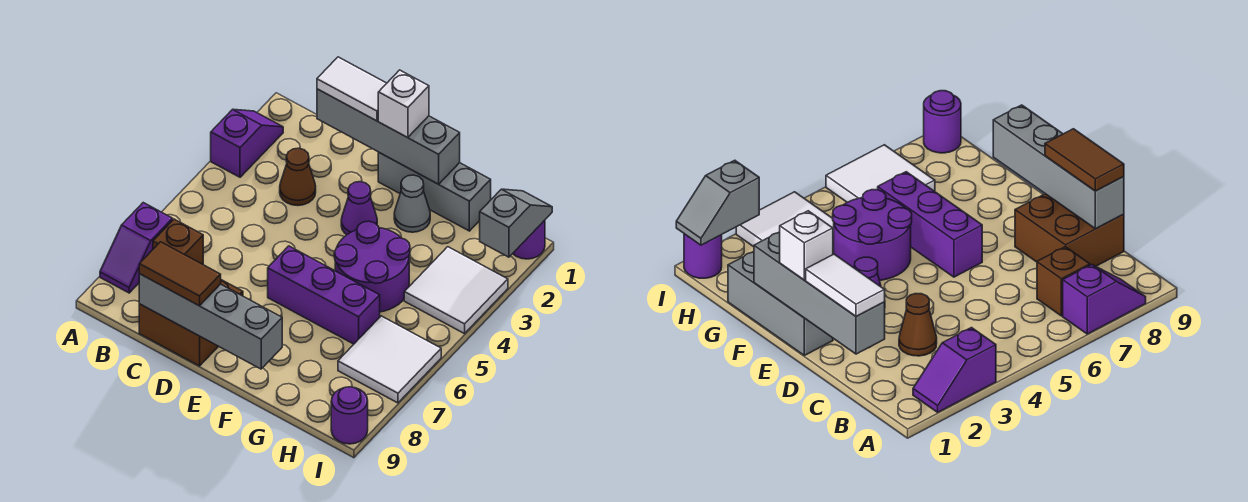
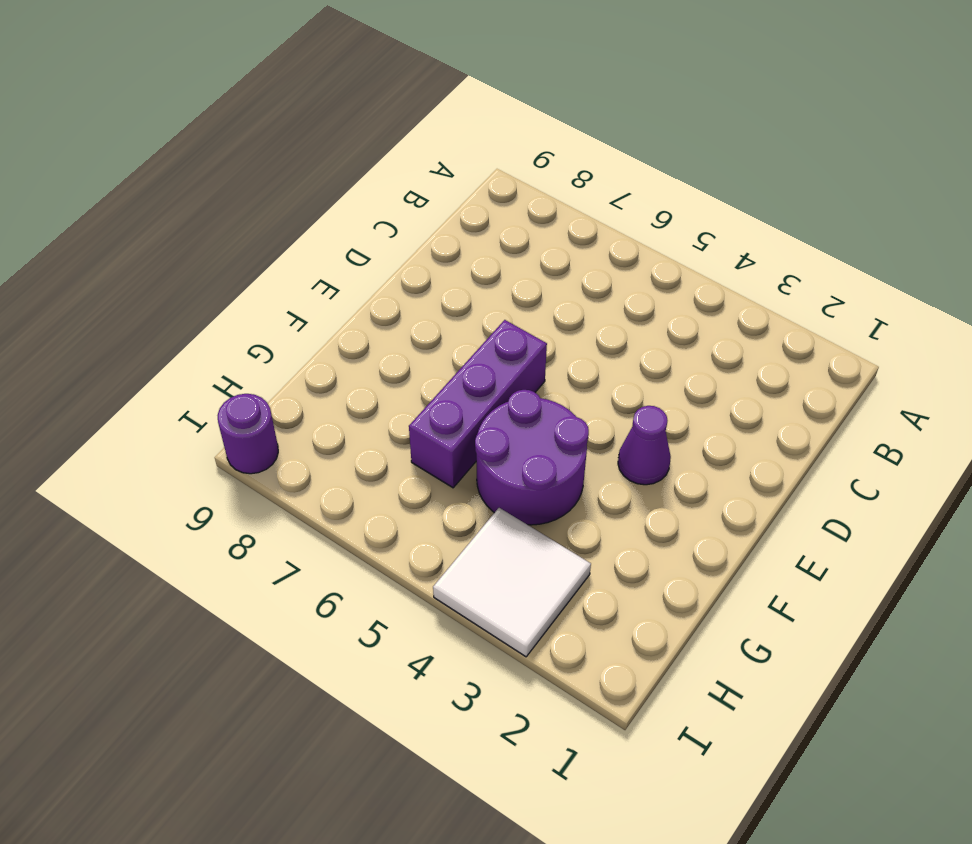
none -> purple 1x2 slope [211,109,283,177]
none -> purple 1x2 slope [100,203,173,293]
none -> brown 1x1 brick [153,219,203,264]

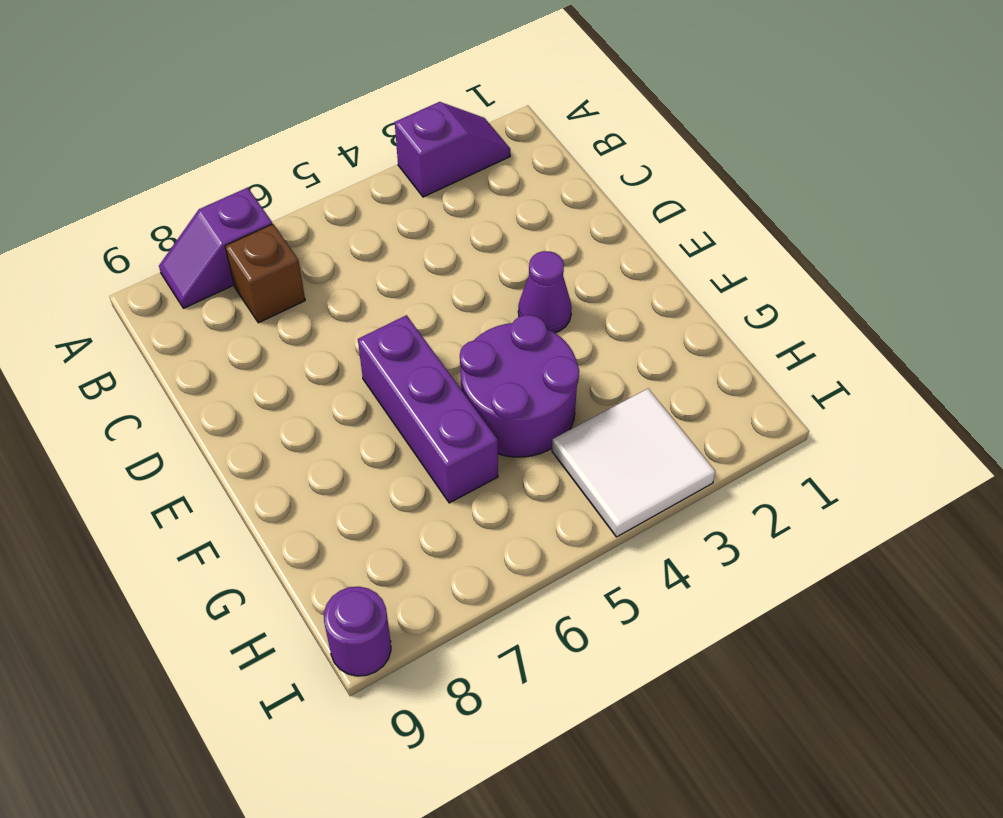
none -> brown 1x1 cone [280,148,316,206]
none -> brown 2x2 brick [139,280,243,366]
none -> grey 1x3 brick [378,152,491,231]

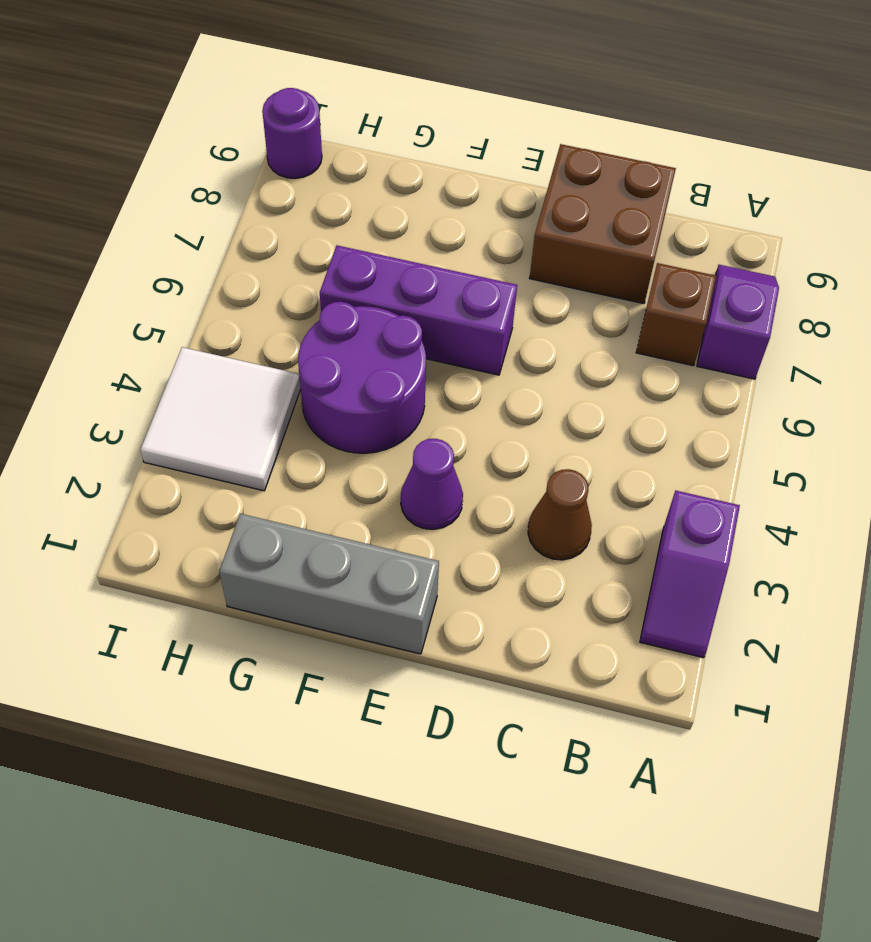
none -> grey 1x1 cone [394,175,430,232]
none -> white 2x2 tile [338,316,441,403]
none -> purple 1x1 round brick [513,220,545,259]

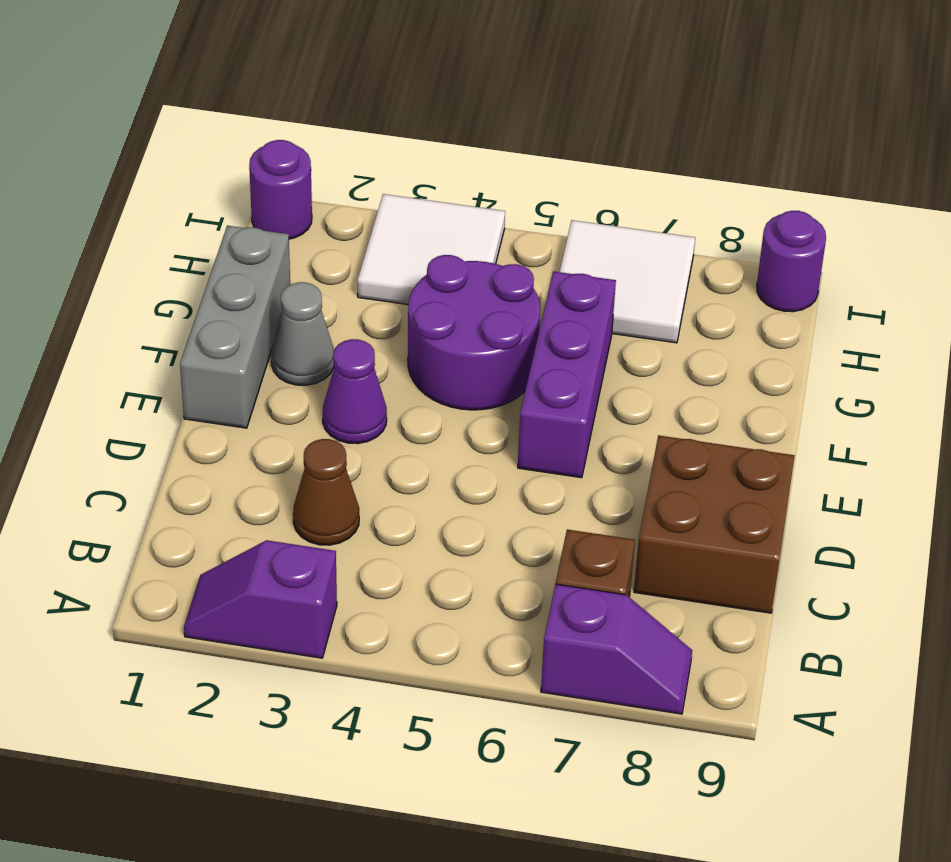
none -> grey 1x4 brick [317,89,460,184]
none -> grey 1x4 brick [139,274,282,369]
none -> grey 1x2 slope [480,189,552,257]

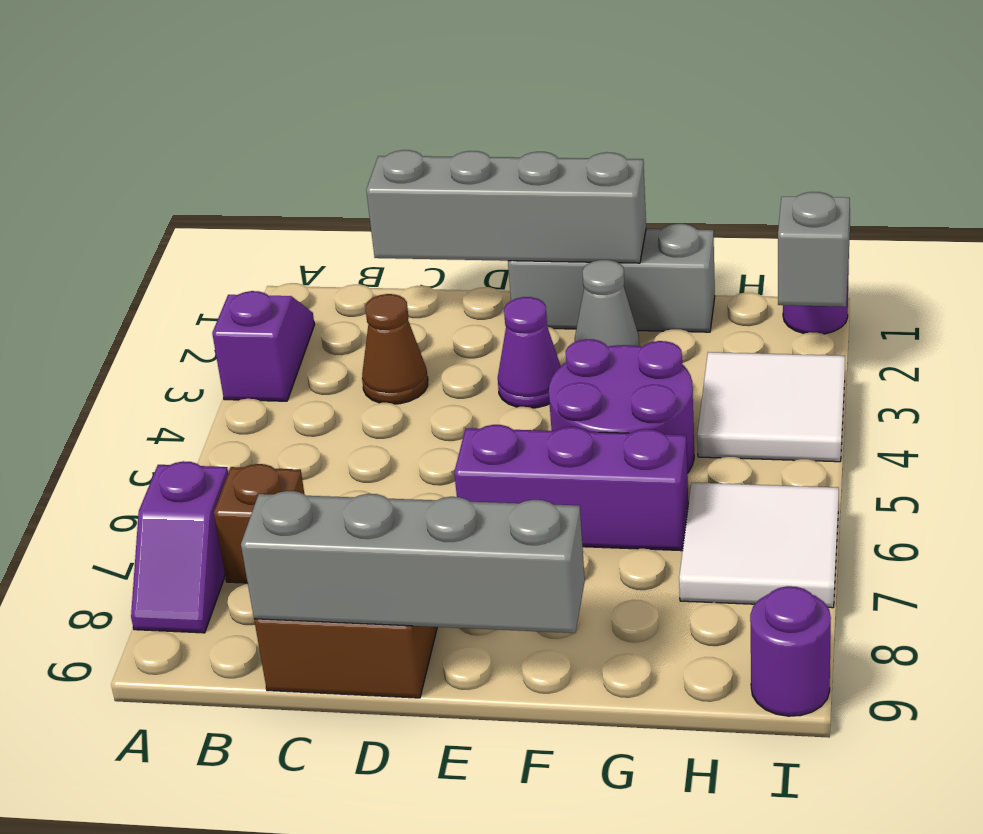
none -> white 1x2 tile [317,57,387,121]
none -> brown 1x2 tile [139,242,221,306]
none -> white 1x1 brick [378,70,429,138]

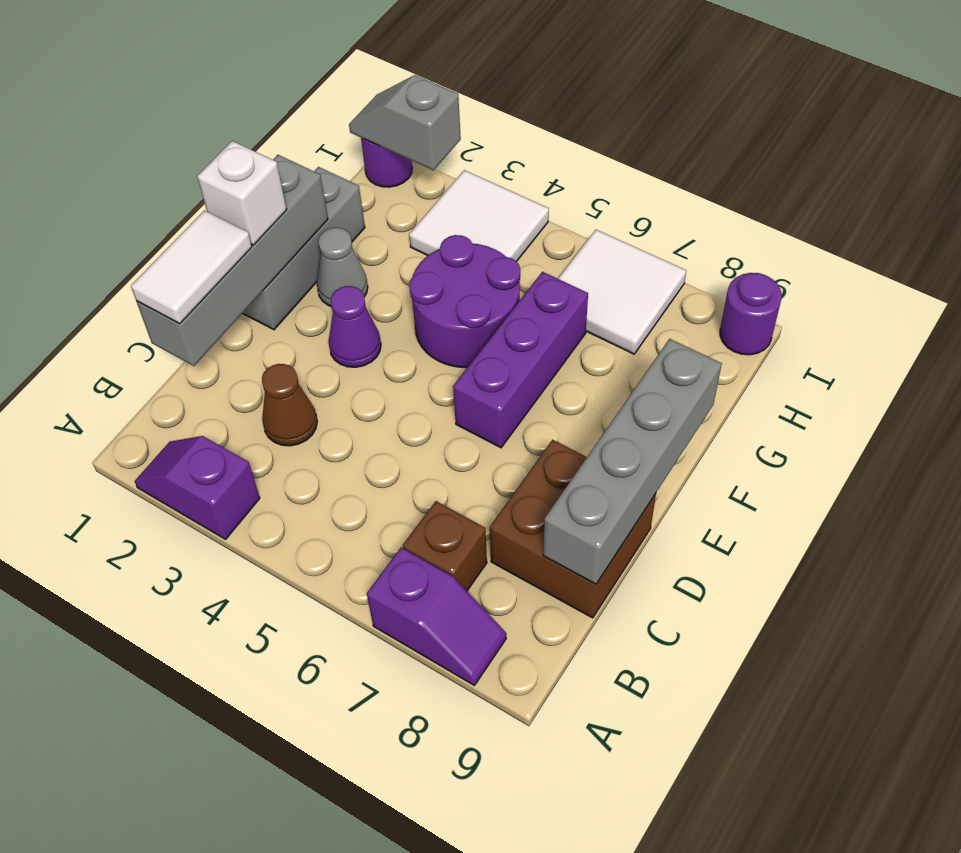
none -> brown 1x2 tile [139,242,221,306]

